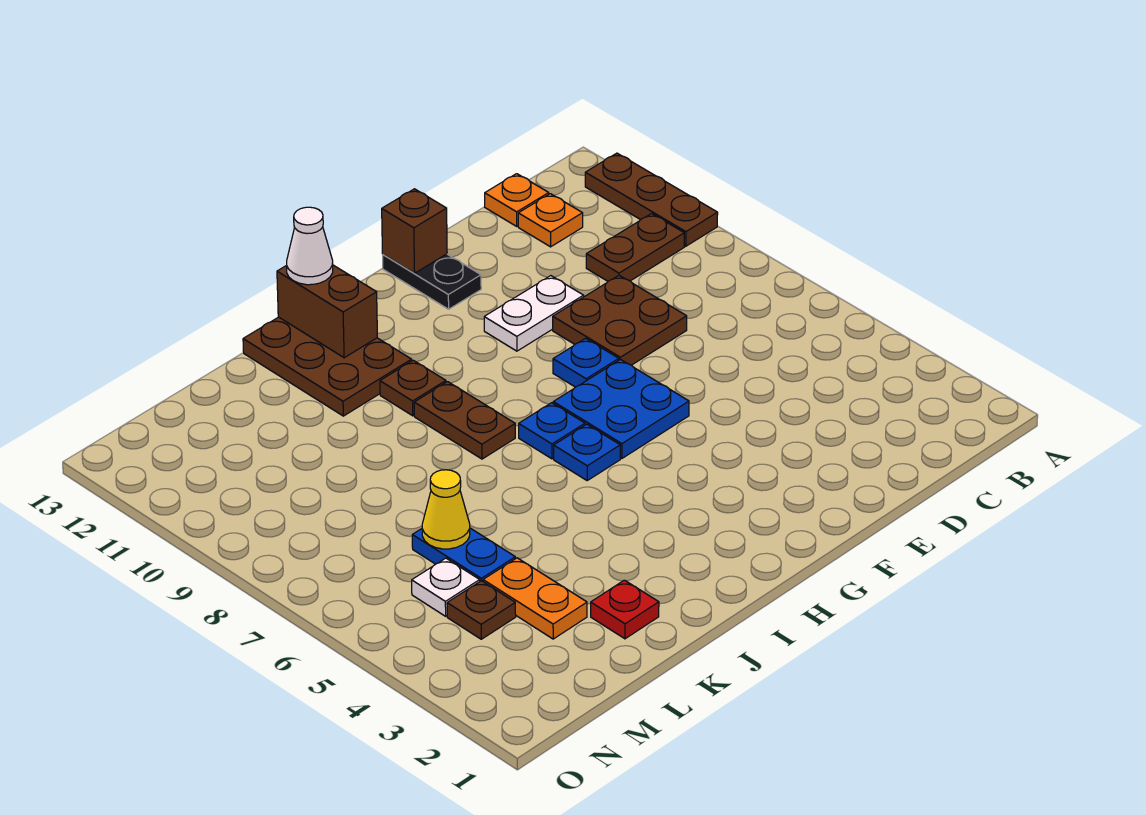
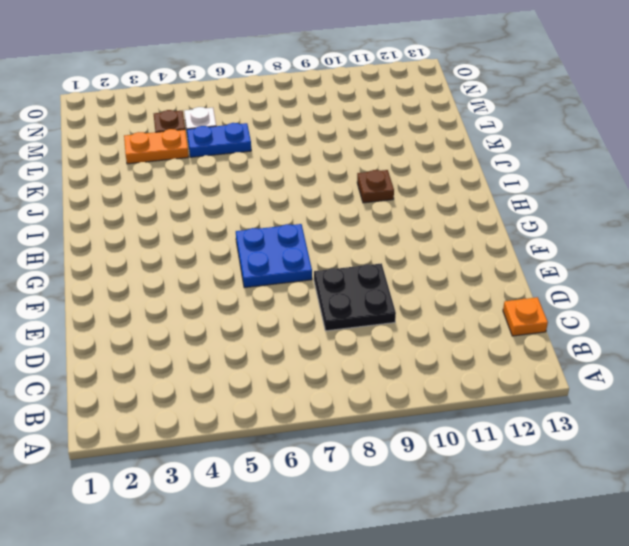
black 2x2 plate [314,263,396,331] -> brown 2x2 plate [553,276,687,365]
none -> brown 1x3 plate [585,153,718,246]
none -> brown 1x2 plate [586,214,684,281]
none -> orange 1x1 plate [518,194,583,247]

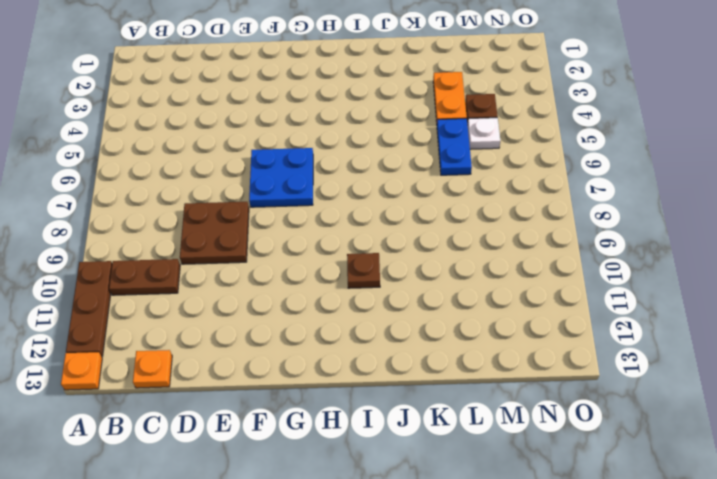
orange 1x1 plate [61,352,102,390] -> orange 1x1 plate moved to [518,194,583,247]
none -> white 1x2 plate [484,276,584,351]
none -> blue 1x1 plate [553,338,619,387]
none -> black 1x2 plate [383,254,481,309]

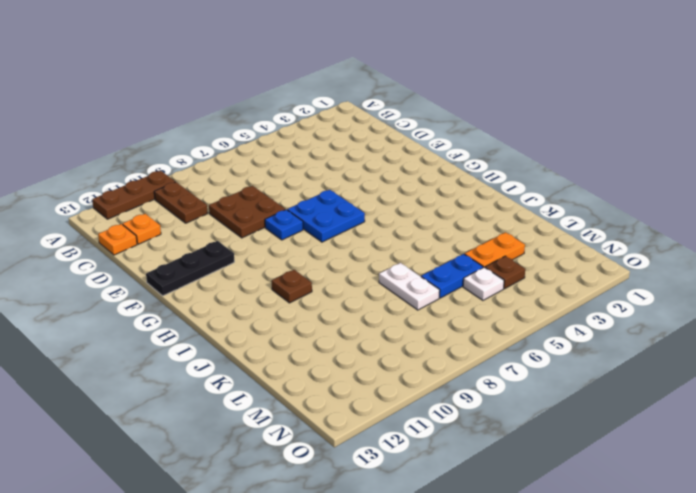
black 1x3 plate [146,241,234,296] -> black 1x2 plate [383,254,481,309]
white 1x2 plate [379,263,440,310] -> white 1x2 plate moved to [484,276,584,351]
none -> blue 1x1 plate [554,424,620,480]
none -> blue 1x1 plate [519,403,585,459]
none -> brown 1x2 plate [414,382,515,459]

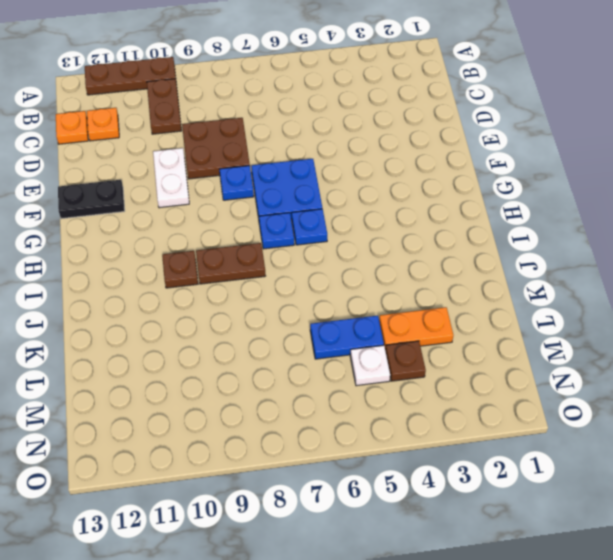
none -> brown 2x3 plate [243,317,412,416]
none -> red 1x1 plate [591,580,659,639]
none -> brown 1x1 brick [382,189,447,273]

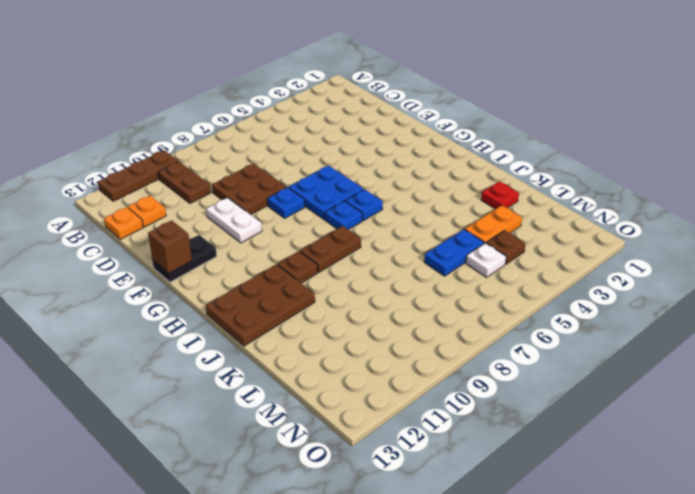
none -> brown 1x2 brick [277,265,377,358]
none -> yellow 1x1 cone [422,470,470,549]
none -> white 1x1 cone [287,207,333,285]

